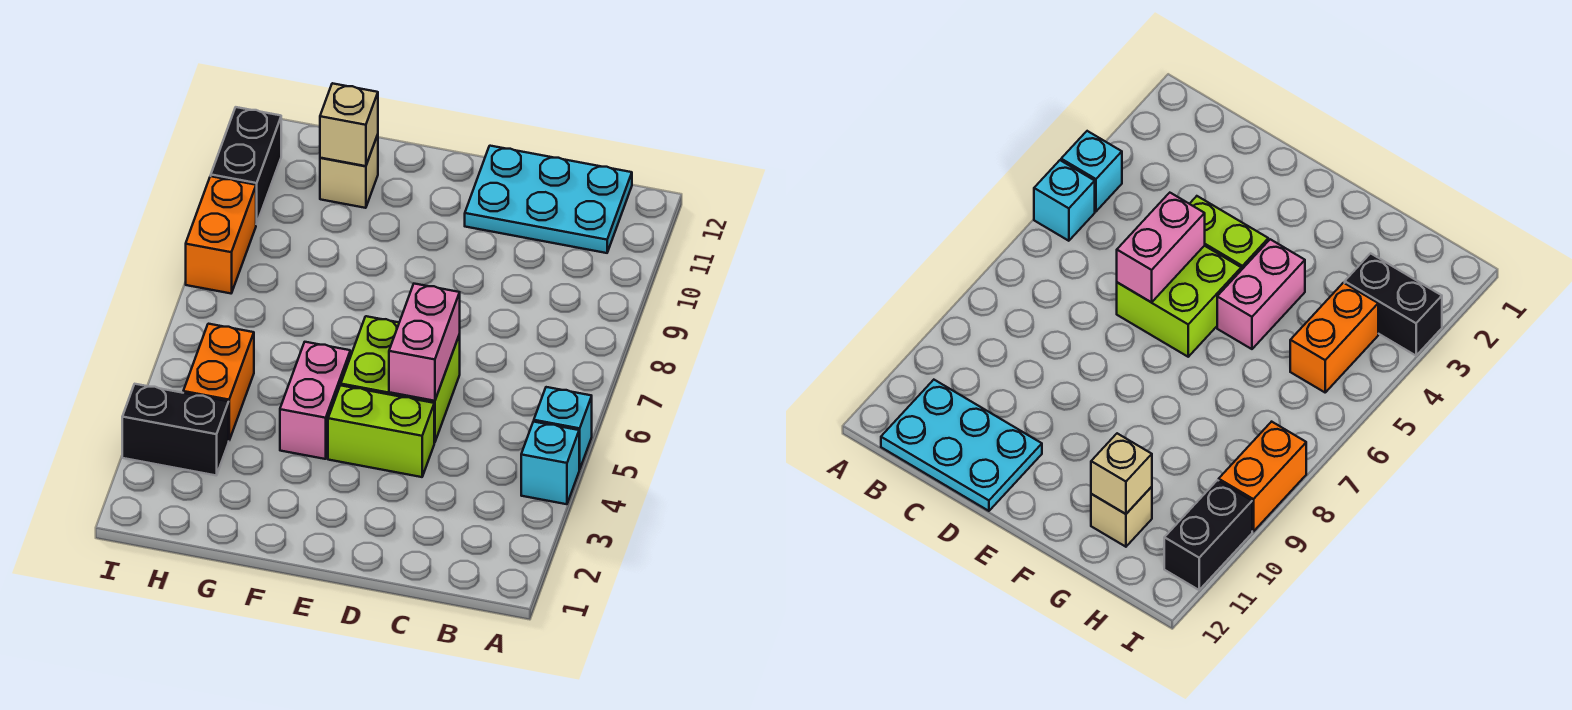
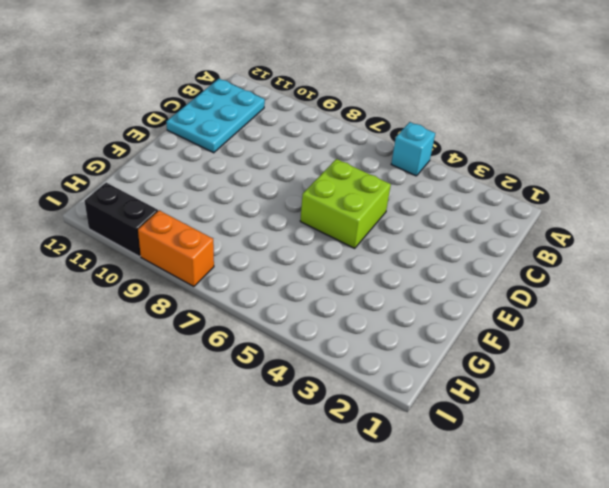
none -> cyan 1x1 brick [521,422,580,504]
none -> lime 1x2 brick [328,385,434,477]
none -> pink 1x2 brick [280,342,350,459]

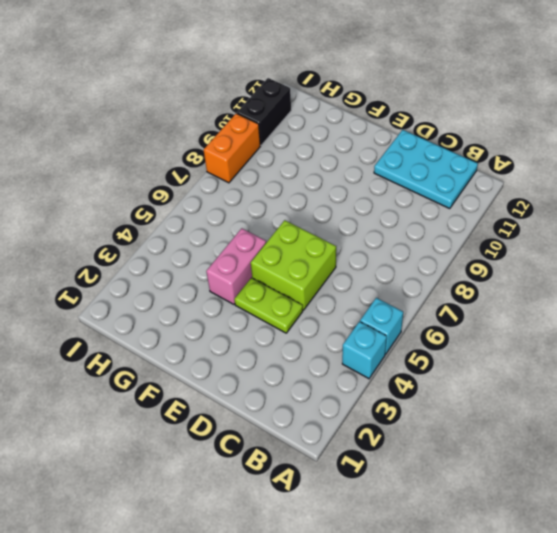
lime 1x2 plate [234,278,303,333] -> lime 1x2 brick [328,385,434,477]
none -> tan 1x1 brick [320,135,378,208]
none -> black 1x2 brick [122,384,229,475]
none -> orange 1x2 brick [183,324,254,440]

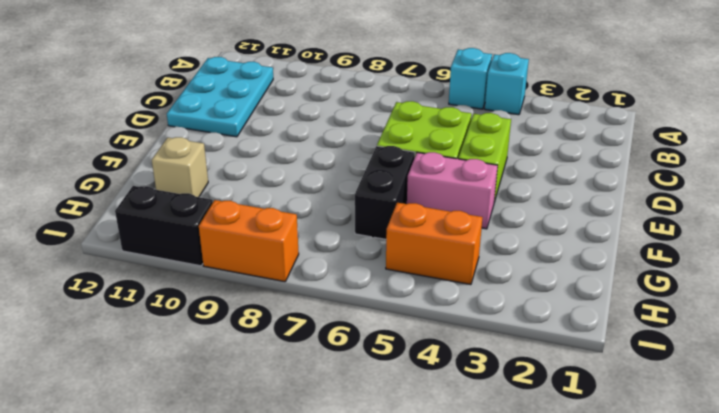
black 1x2 brick [355,146,415,239] -> black 1x2 brick moved to [122,384,229,475]
none -> pink 1x2 brick [389,284,460,401]
none -> tan 1x1 brick [320,83,378,166]

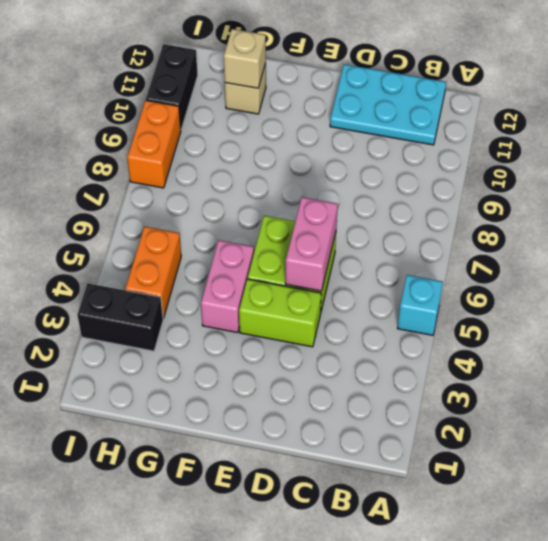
none -> cyan 1x1 brick [521,422,580,504]

